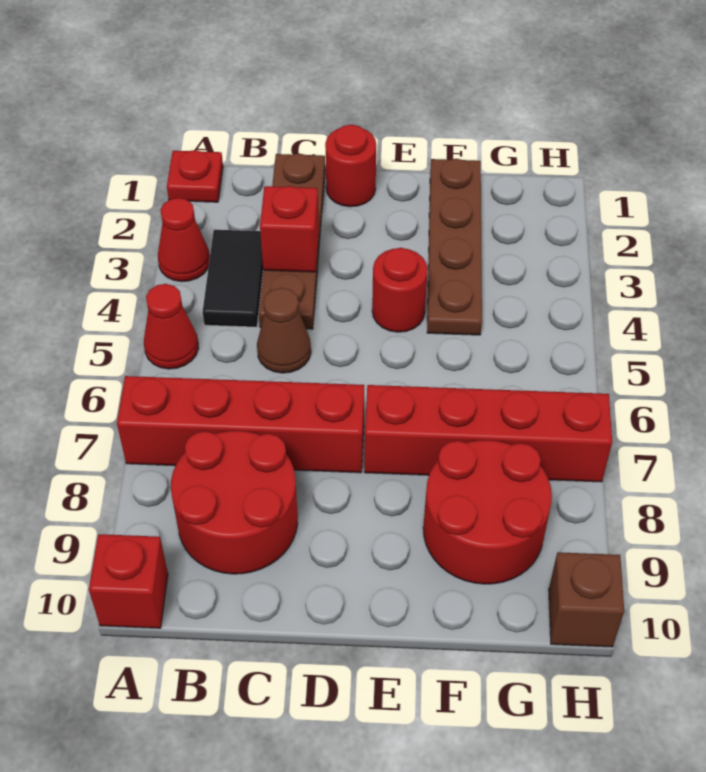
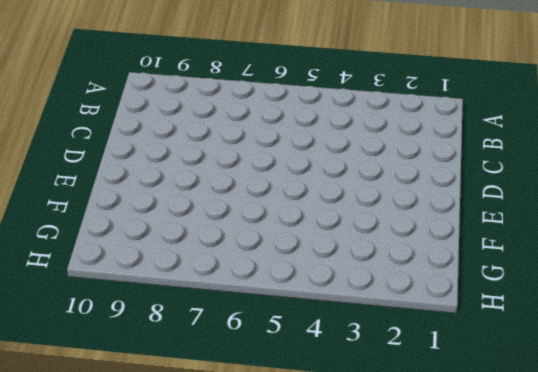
none -> red 1x1 plate [167,150,223,202]
none -> red 1x1 cone [158,198,210,282]
none -> red 1x1 cone [144,284,199,369]

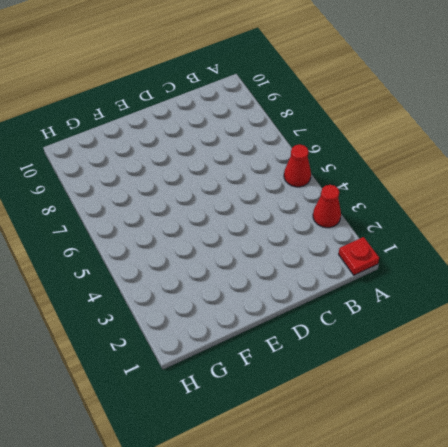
none -> red 1x4 brick [117,376,364,473]
none -> red 1x1 brick [89,534,168,628]
none -> black 1x2 tile [203,230,263,327]

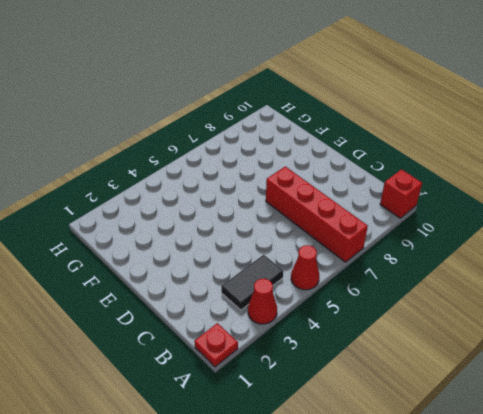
none -> red 2x2 round brick [171,431,298,574]
none -> brown 1x4 plate [259,154,325,329]
none -> brown 1x1 cone [257,288,311,373]

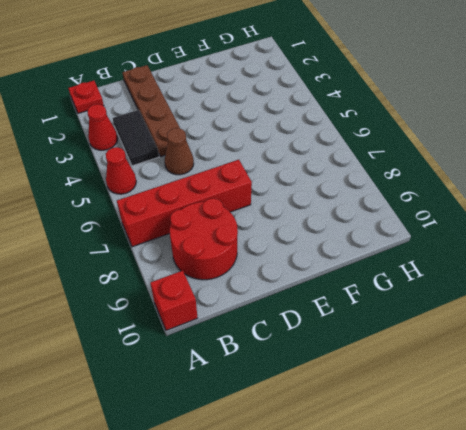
none -> red 1x1 round brick [325,125,376,207]
none -> red 1x1 round brick [372,248,428,332]
none -> red 1x4 brick [365,385,612,482]

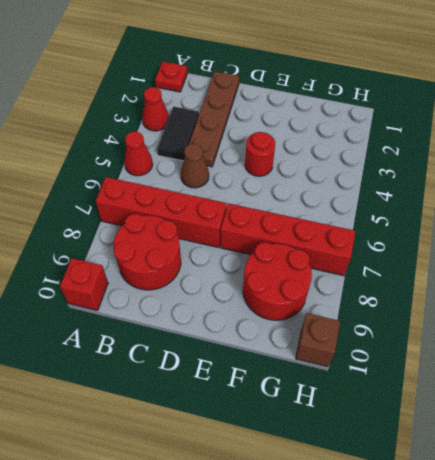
none -> red 1x1 round brick [325,125,376,207]
none -> brown 1x4 plate [427,159,482,335]
none -> red 1x1 brick [260,186,319,272]

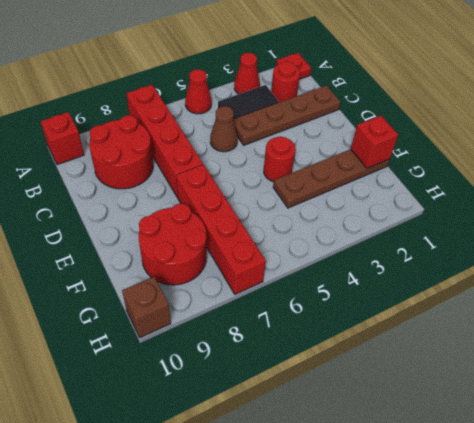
red 1x1 round brick [271,62,300,102] -> red 1x1 round brick moved to [325,125,376,207]
red 1x1 brick [351,116,398,168] -> red 1x1 brick moved to [260,186,319,272]

